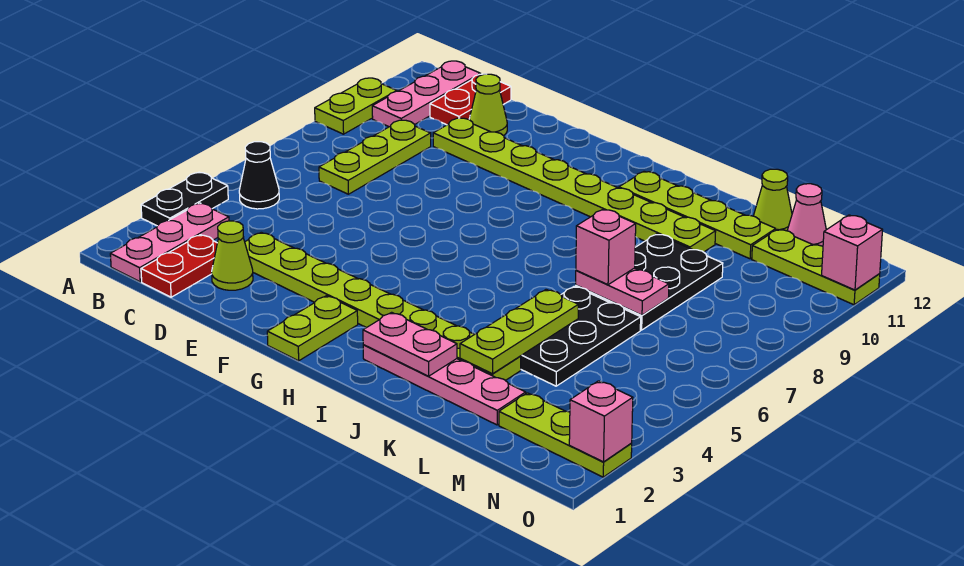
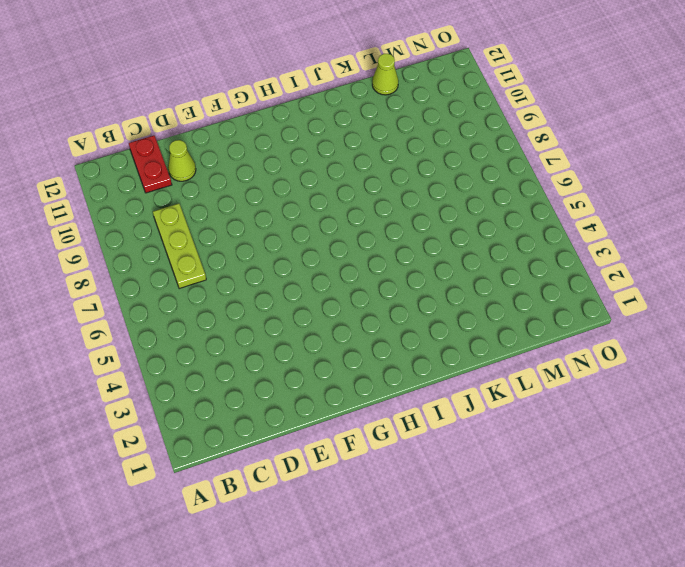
none -> black 1x2 plate [141,172,228,226]
none -> lime 1x2 plate [315,78,396,134]
none -> pink 1x3 plate [110,203,229,282]

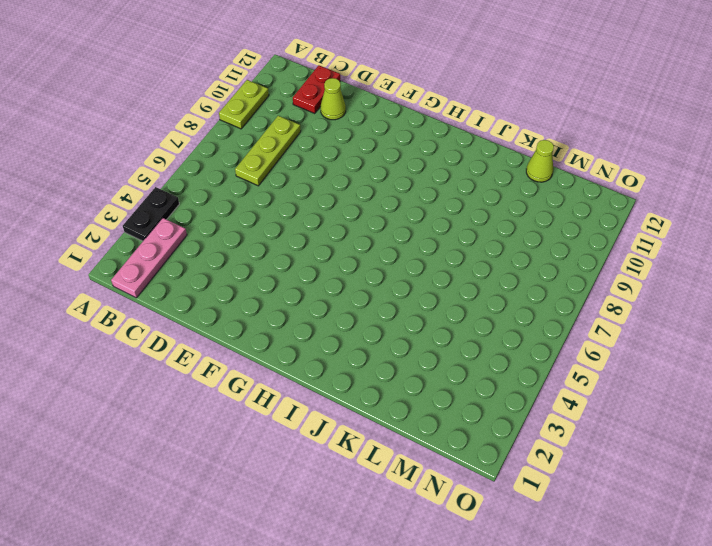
none -> black 1x1 cone [239,142,279,209]
none -> pink 1x3 plate [372,61,480,127]
none -> red 1x2 plate [141,235,217,297]

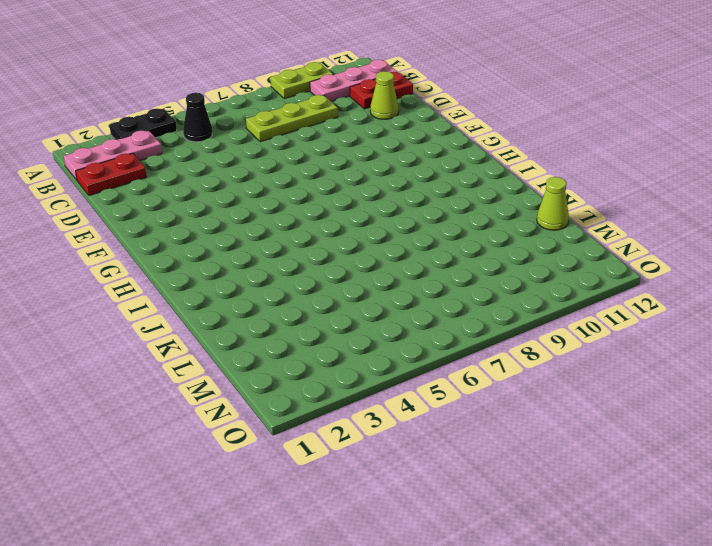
none -> lime 1x1 cone [212,221,253,290]
none -> lime 1x8 plate [245,232,521,381]
none -> lime 1x8 plate [433,118,716,252]

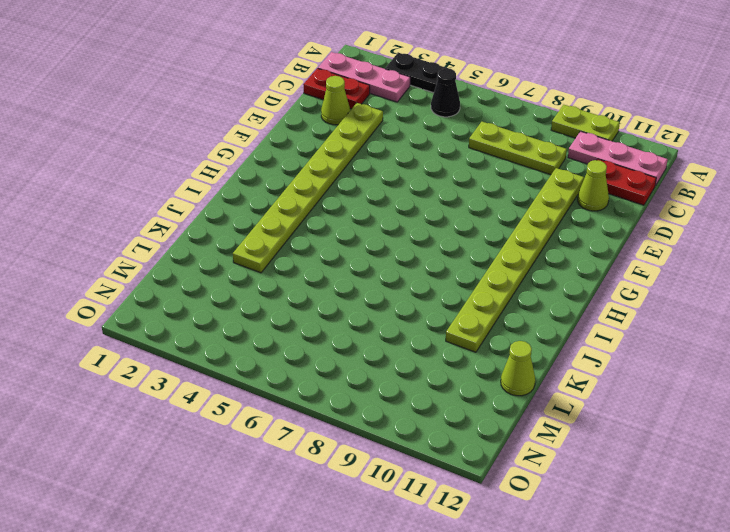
none -> lime 1x2 plate [267,296,358,361]
none -> pink 1x4 plate [363,345,526,425]
none -> lime 1x4 plate [619,171,776,259]

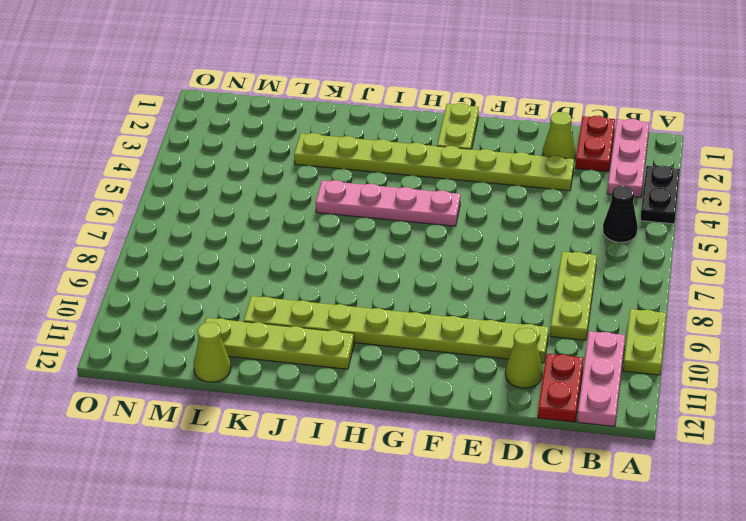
pink 1x4 plate [316,180,461,226] -> pink 1x4 plate moved to [363,345,526,425]
none -> black 2x3 plate [520,286,641,386]
none -> black 2x3 plate [576,234,723,330]
none -> lime 1x3 plate [499,393,632,477]

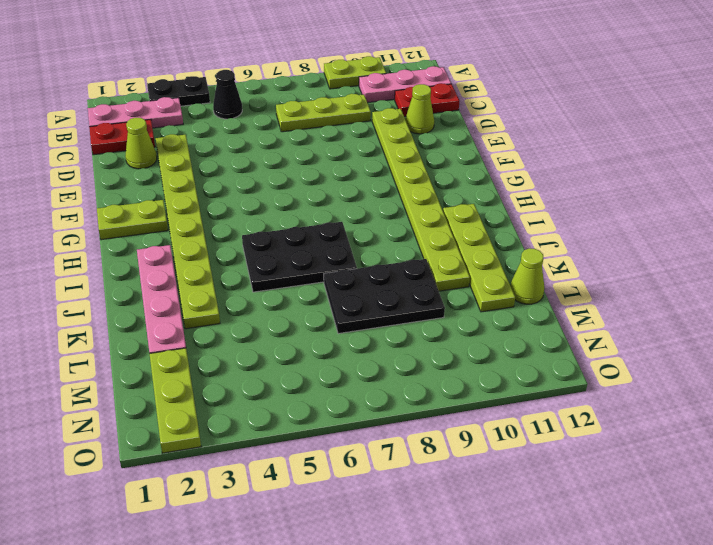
black 2x3 plate [242,222,357,292] -> black 2x3 plate moved to [520,286,641,386]
none -> lime 1x3 plate [752,229,880,305]
none -> pink 1x1 cone [787,184,826,246]
none -> pink 1x2 plate [363,312,457,376]

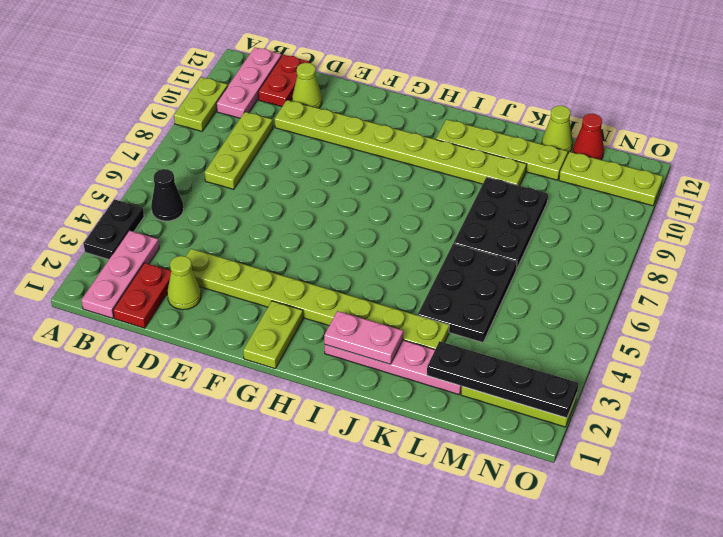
black 1x4 plate [427,341,578,418] -> pink 1x1 brick [569,381,633,462]
red 1x1 cone [573,114,604,160] -> pink 1x1 cone [787,184,826,246]
none -> lime 1x3 plate [460,289,578,374]
none -> pink 1x2 plate [576,268,669,315]
none -> pink 1x1 brick [822,215,882,290]

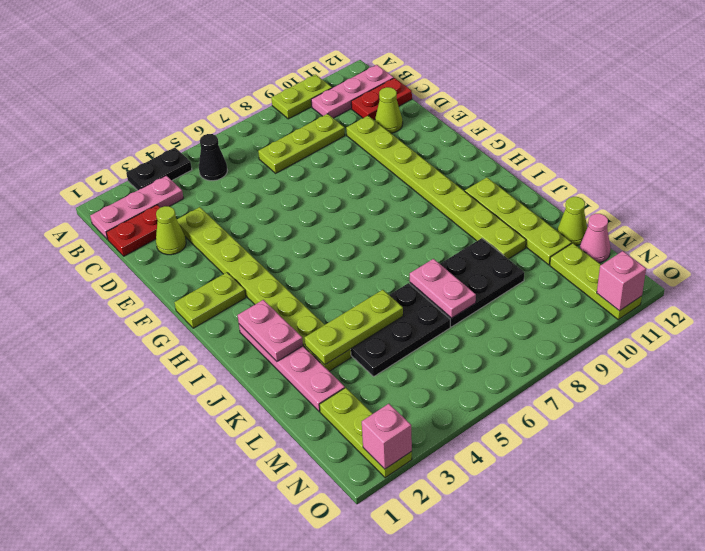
none -> pink 1x1 brick [576,209,636,285]

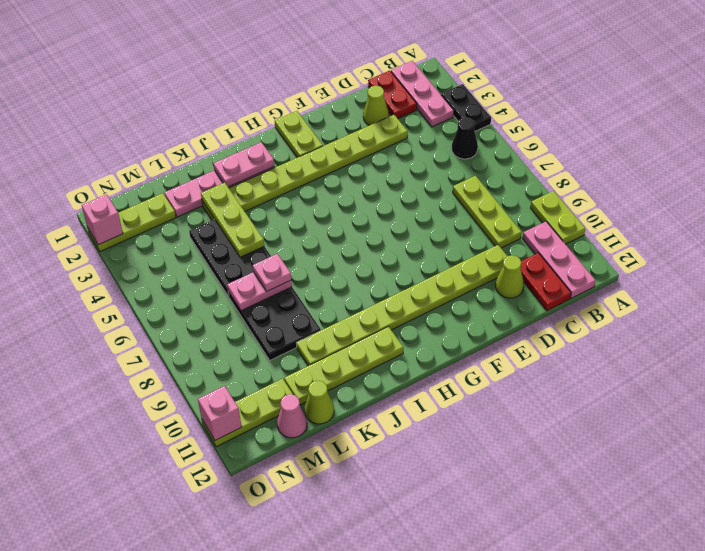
pink 1x1 plate [253,254,291,291] -> pink 1x1 brick [576,209,636,285]

